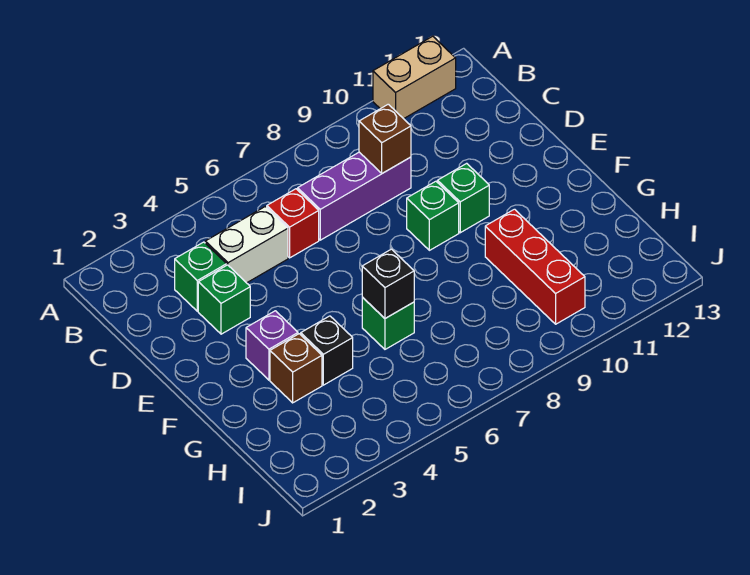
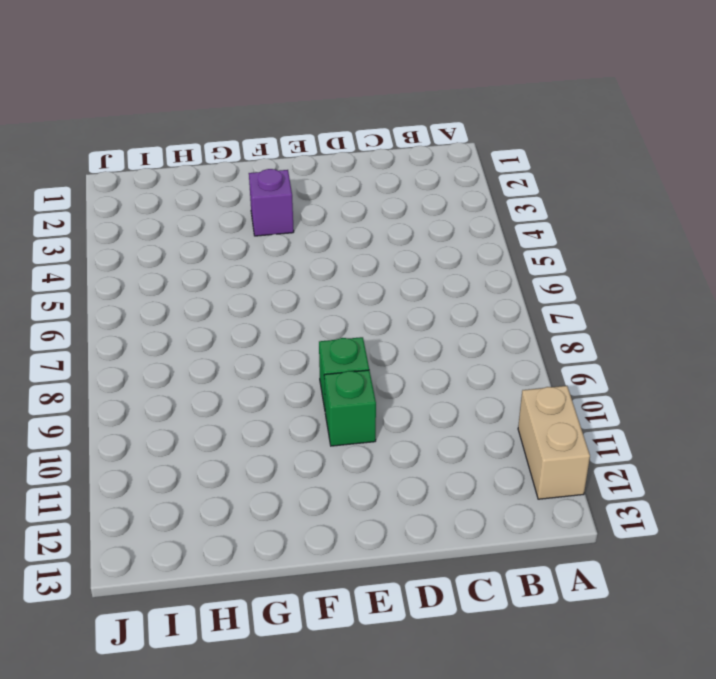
none -> green 1x1 brick [175,242,227,311]
none -> white 1x2 brick [205,207,288,283]
none -> red 1x1 brick [267,189,319,258]

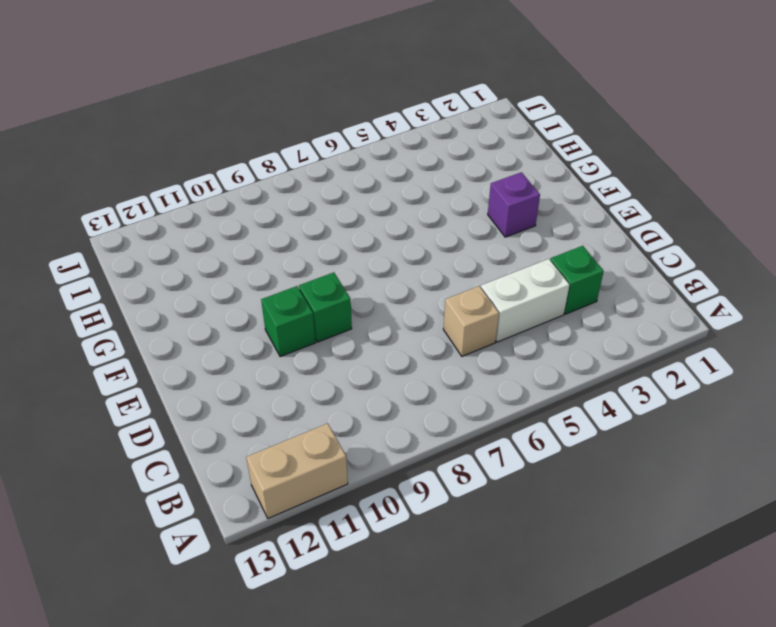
tan 1x1 brick [443,286,499,356] -> red 1x1 brick [267,189,319,258]
none -> purple 1x3 brick [298,152,411,240]
none -> green 1x1 brick [198,265,250,334]
none -> brown 1x1 brick [270,334,322,403]

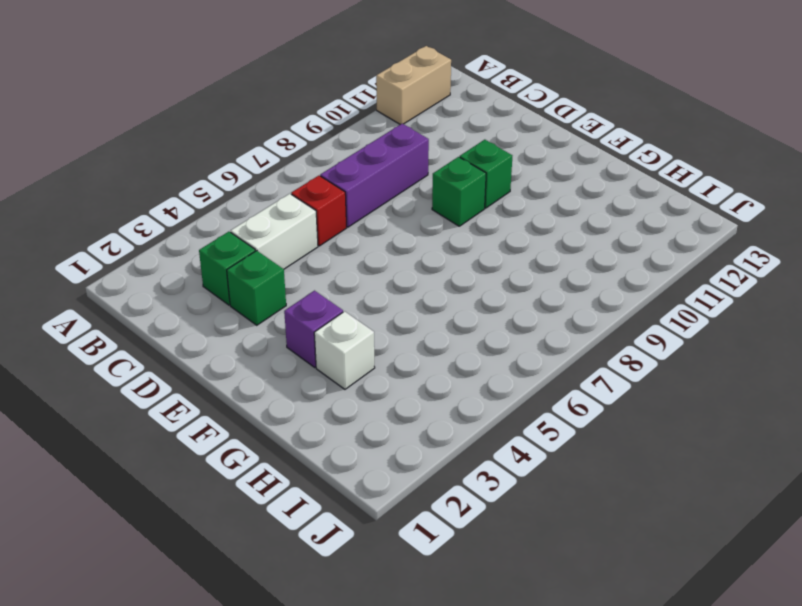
white 1x1 brick [314,311,375,389] -> brown 1x1 brick [270,334,322,403]
none -> black 1x1 brick [301,316,353,385]
none -> green 1x1 brick [362,297,414,349]
none -> red 1x3 brick [485,209,585,324]

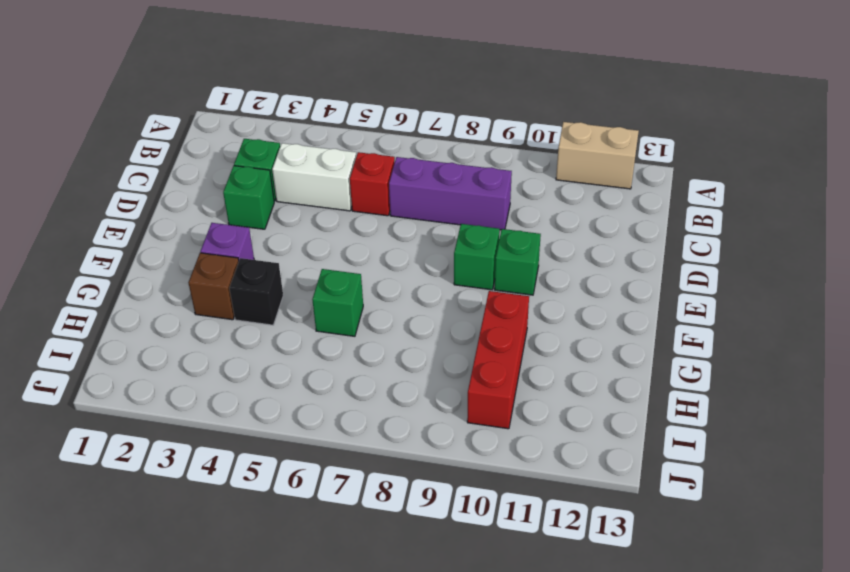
none -> brown 1x1 brick [359,104,411,173]
none -> black 1x1 brick [362,249,414,318]

